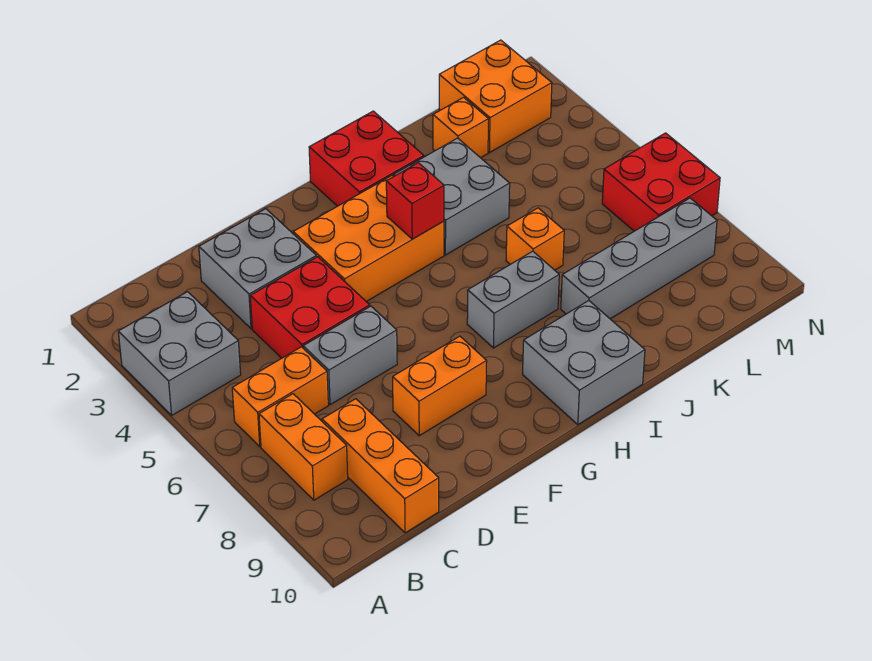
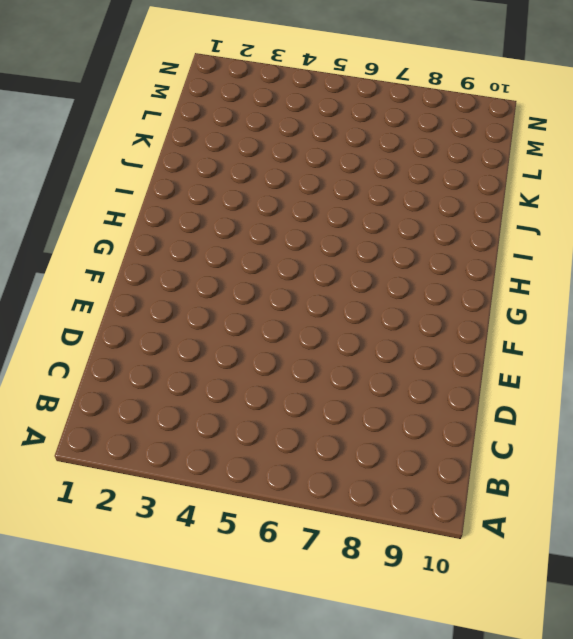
none -> grey 2x2 brick [118,292,241,415]
none -> orange 1x2 brick [232,347,328,447]
none -> orange 1x2 brick [259,394,348,500]

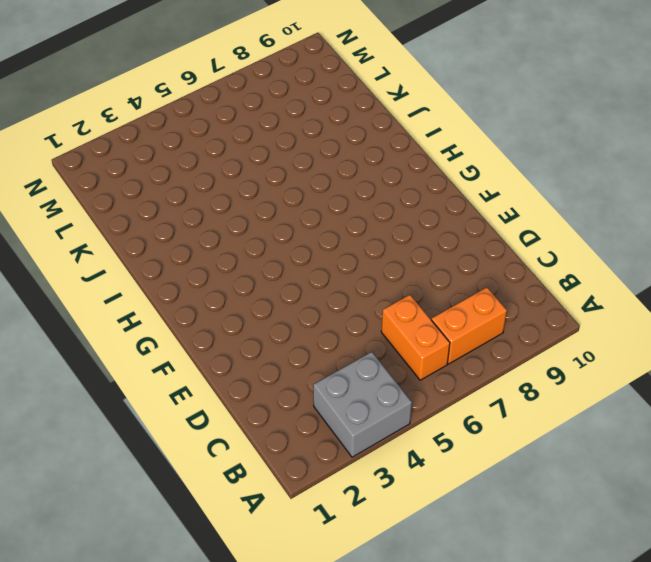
none -> orange 1x3 brick [322,399,439,533]
none -> grey 2x2 brick [199,209,316,329]
none -> red 2x2 brick [250,257,370,358]

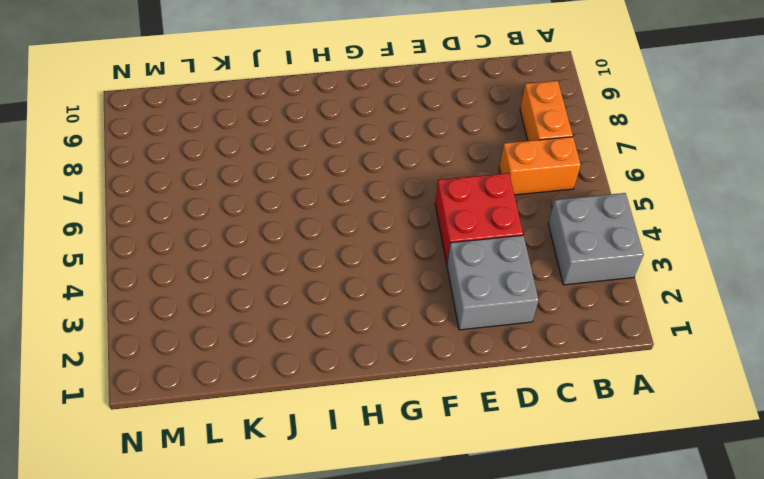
none -> orange 1x3 brick [322,399,439,533]
none -> grey 1x2 brick [303,306,397,405]
none -> orange 1x2 brick [393,336,487,436]

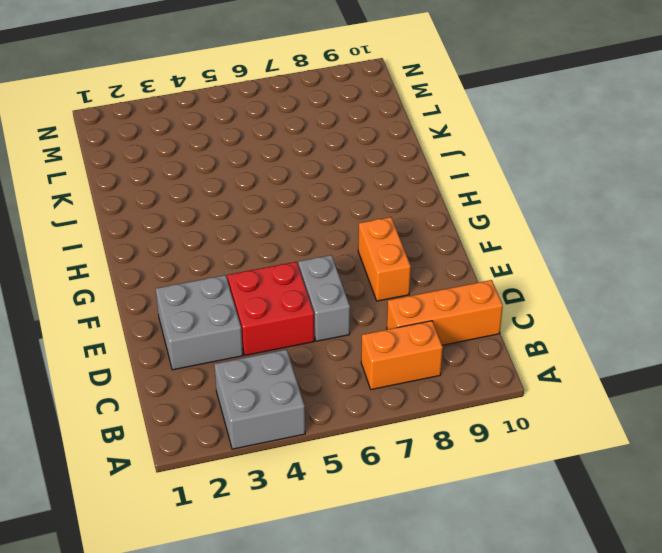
none -> orange 1x2 brick [232,347,328,447]
none -> orange 2x3 brick [293,175,444,301]
none -> red 2x2 brick [309,111,424,206]

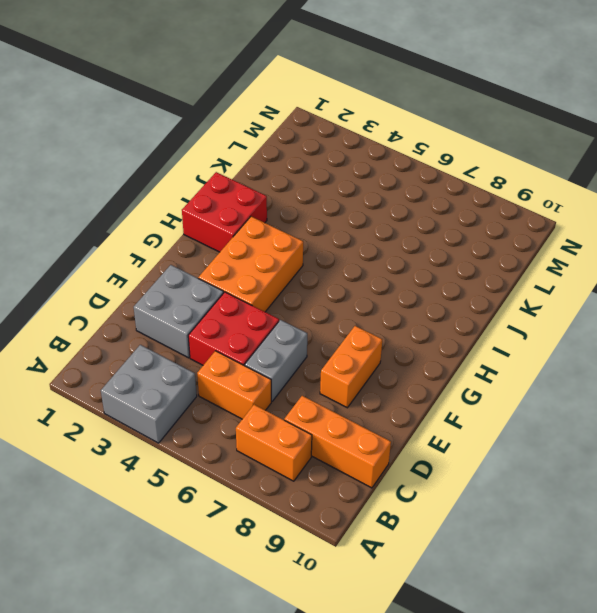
orange 1x2 brick [197,351,271,419] -> orange 1x2 brick turned to [232,347,328,447]
none -> grey 1x2 brick [467,251,559,348]
none -> grey 2x2 brick [523,301,645,425]
none -> grey 2x2 brick [394,138,510,255]

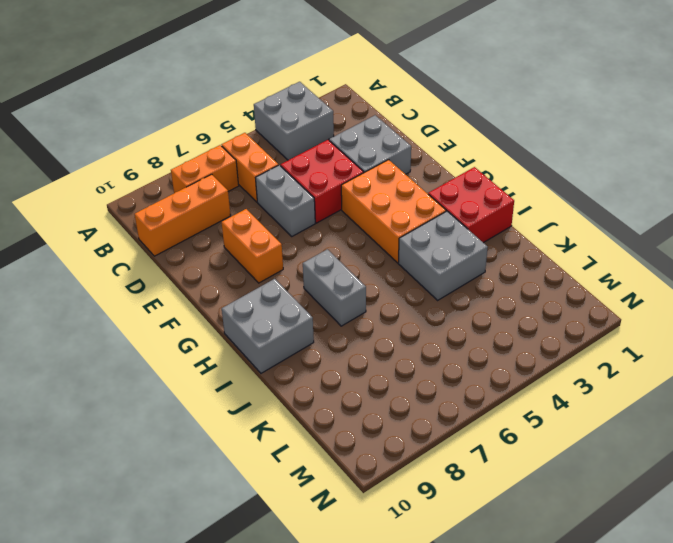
none -> orange 1x1 brick [506,208,564,270]
none -> grey 1x4 brick [561,198,717,319]
none -> orange 1x1 brick [433,98,488,158]

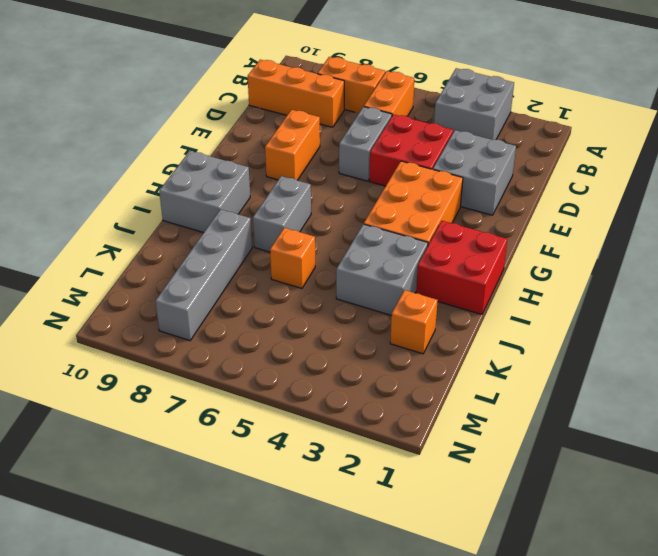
none -> orange 2x2 brick [439,40,552,153]
none -> red 2x2 brick [602,133,720,231]
none -> red 1x1 brick [386,163,444,239]

